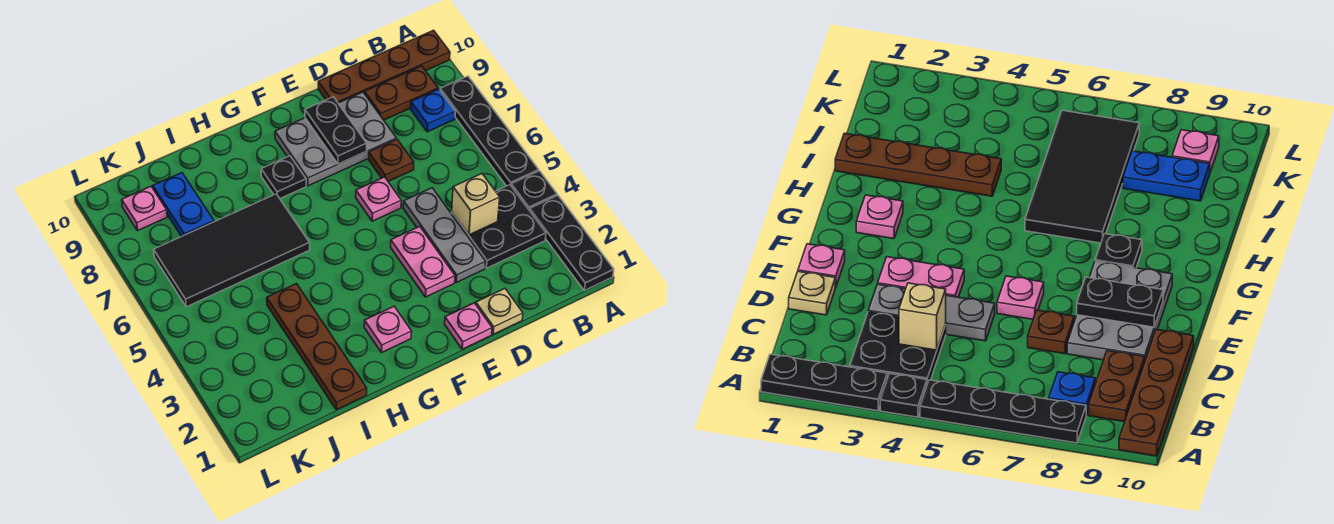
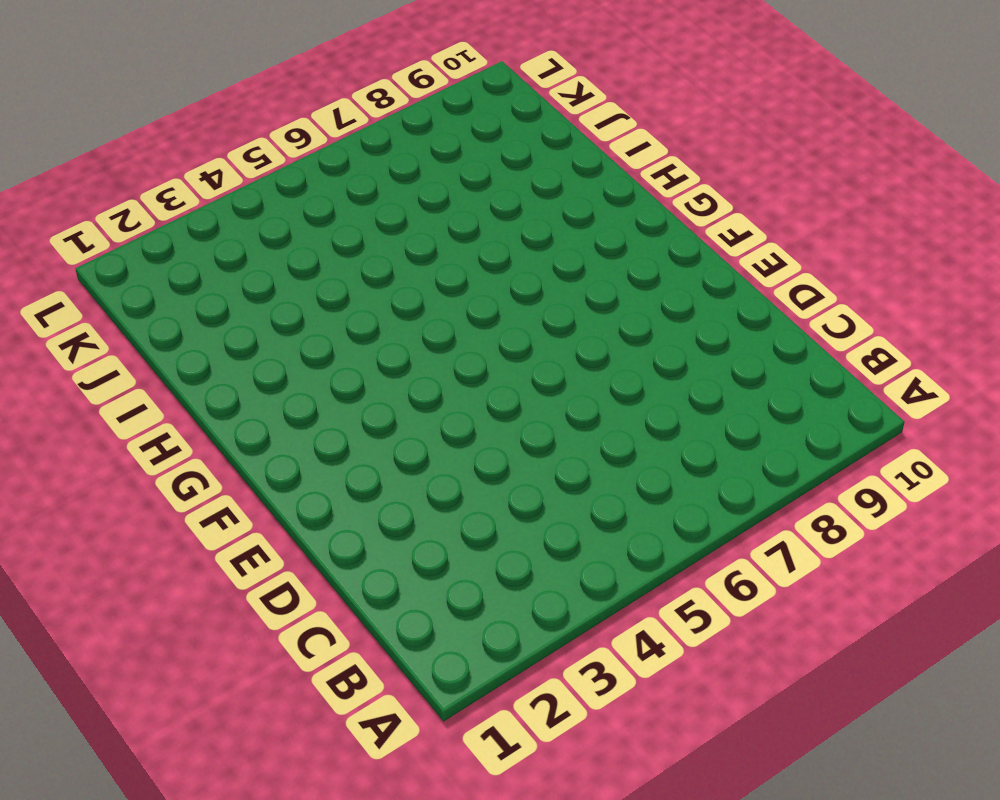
none -> black 1x3 plate [530,196,614,291]
none -> black 1x1 plate [511,171,557,210]
none -> black 1x4 plate [440,76,539,186]

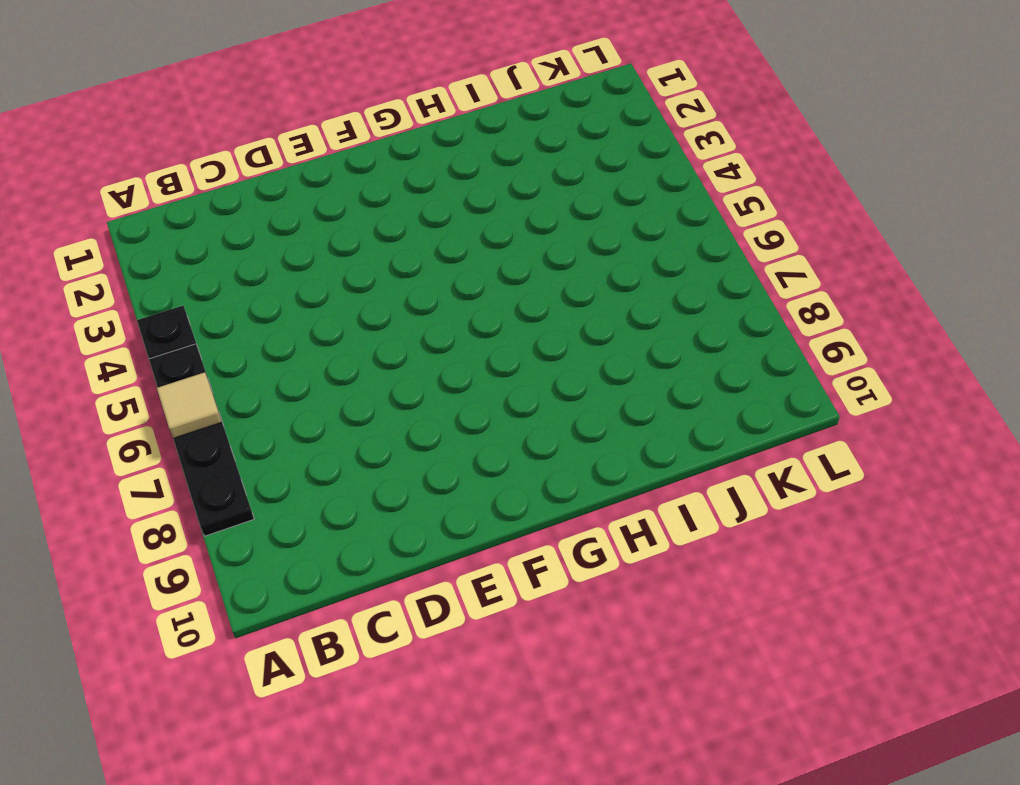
tan 1x1 tile [157,372,222,438] -> none
none -> black 1x3 plate [530,196,614,291]
none -> brown 1x4 plate [318,30,450,103]
none -> black 2x2 plate [451,185,546,268]

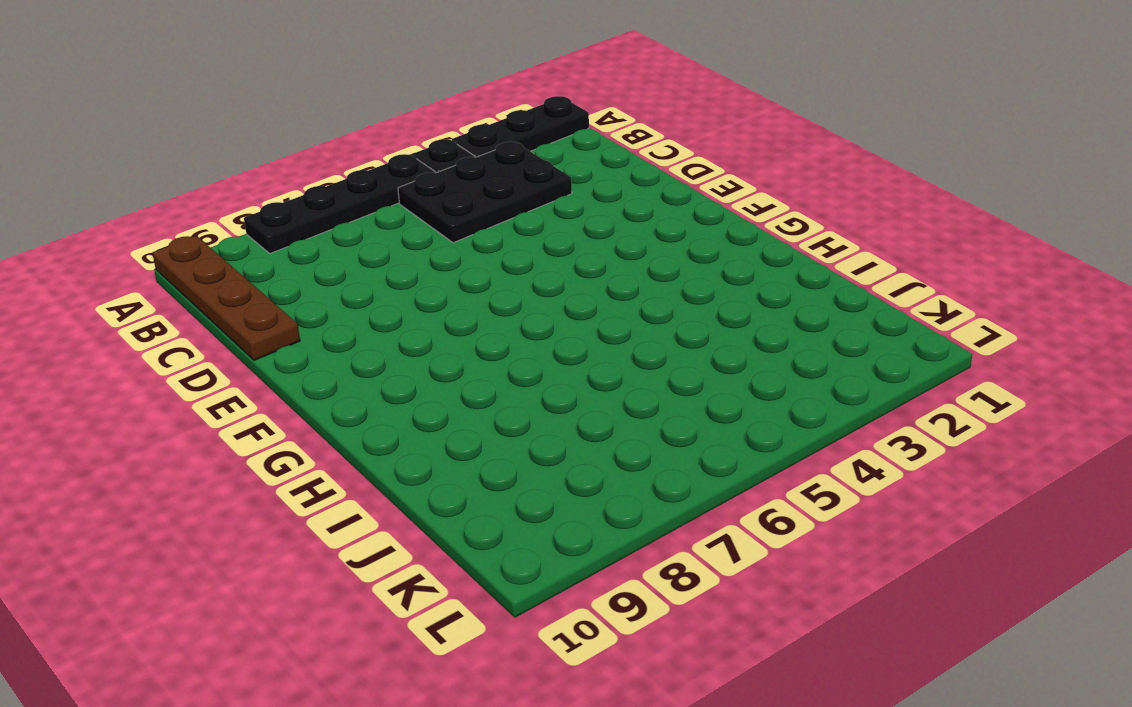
black 2x3 plate [398,142,572,243] -> black 2x2 plate [451,185,546,268]
none -> blue 1x1 plate [411,89,456,132]
none -> brown 1x2 plate [365,66,438,120]
none -> tan 1x1 plate [476,288,523,334]

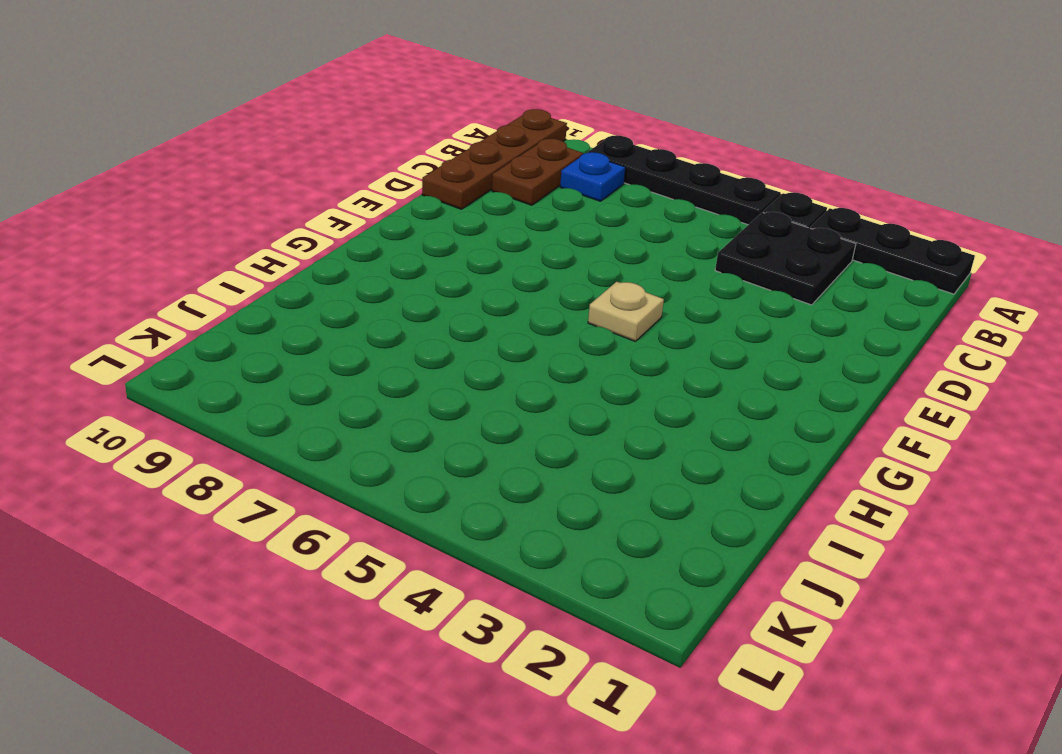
tan 1x1 plate [588,282,664,342] -> tan 1x1 plate moved to [476,288,523,334]
none -> grey 1x3 plate [403,188,486,283]
none -> brown 1x1 plate [369,139,414,181]
none -> grey 2x3 plate [275,92,396,186]

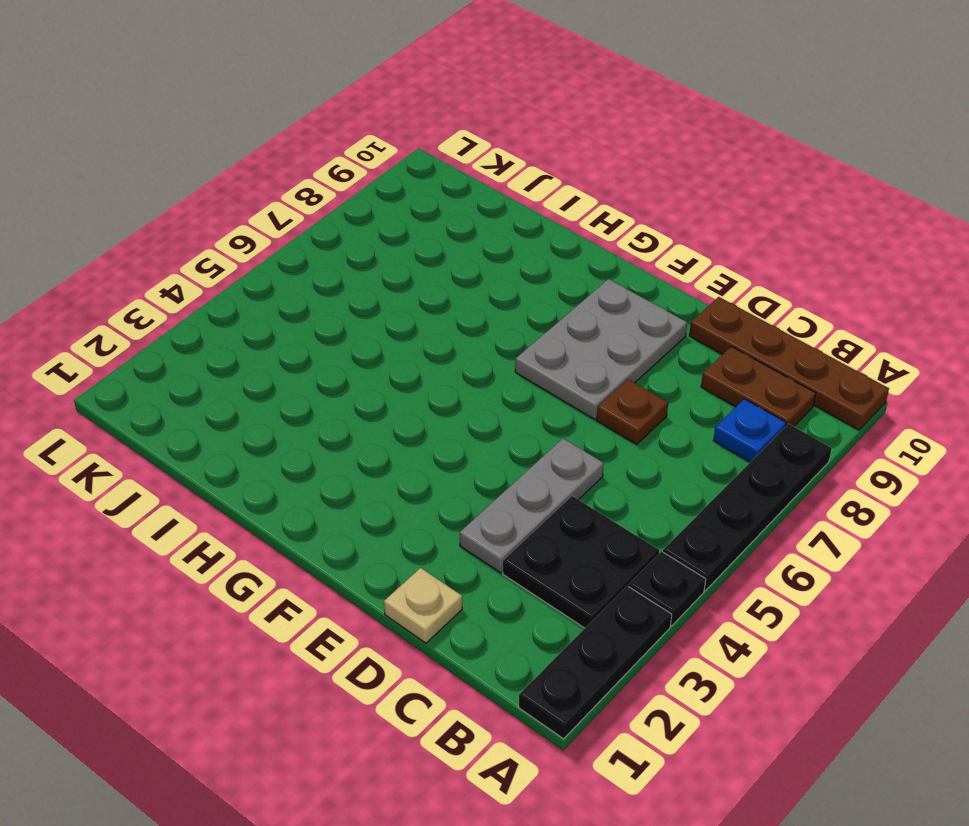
grey 2x3 plate [515,279,687,419] -> grey 2x3 plate turned to [275,92,396,186]
none -> pink 1x1 plate [445,303,492,349]
none -> pink 1x2 plate [391,226,455,297]
none -> pink 1x1 plate [356,177,401,221]

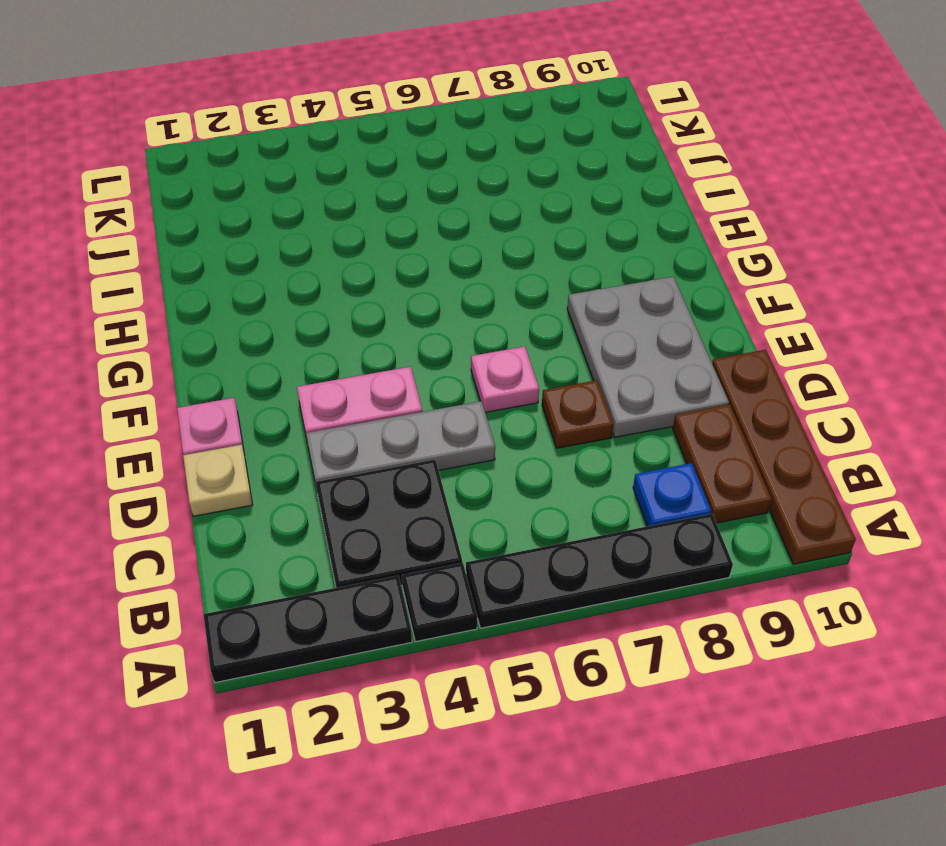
none -> pink 1x1 plate [364,306,412,352]
none -> black 1x1 plate [261,156,306,198]
none -> black 2x4 tile [154,194,310,307]

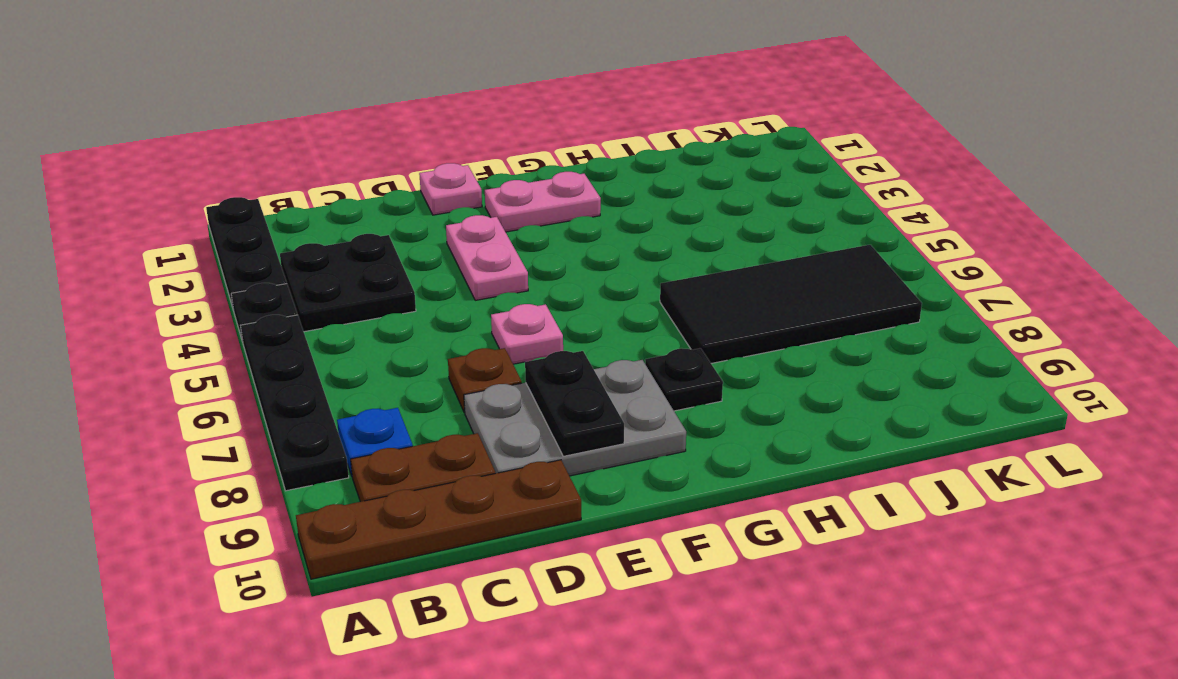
pink 1x2 plate [485,172,601,232] -> pink 1x1 plate [364,306,412,352]
none -> tan 1x1 plate [476,288,523,334]
none -> grey 1x3 plate [403,188,486,283]
none -> brown 1x4 plate [267,284,367,410]

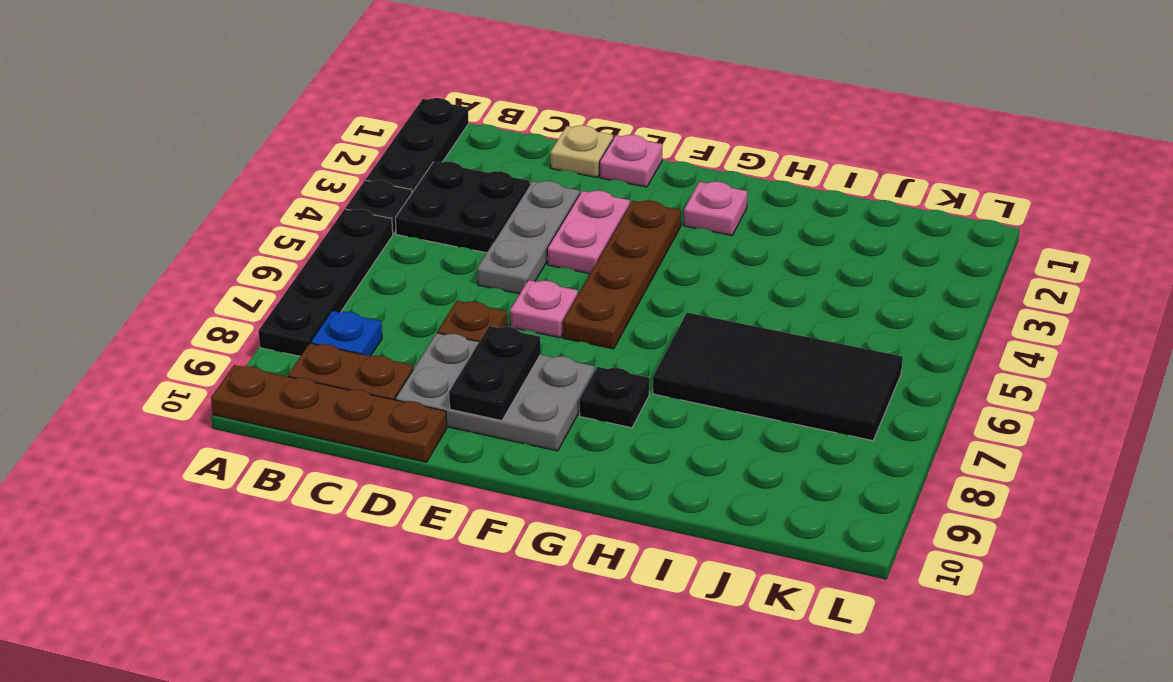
brown 1x4 plate [563,201,681,349] -> brown 1x4 plate moved to [267,284,367,410]
none -> blue 1x2 plate [153,173,214,237]
none -> pink 1x1 plate [122,186,167,231]
none -> tan 1x1 brick [452,174,500,235]

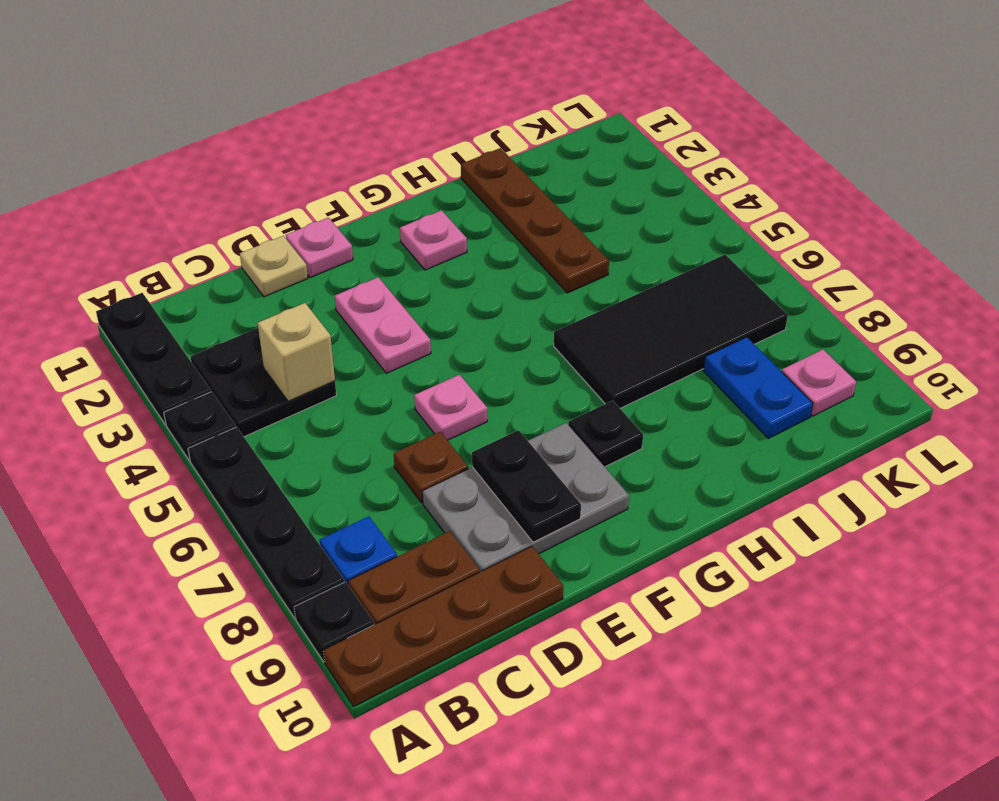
black 1x1 plate [294,582,374,662] -> none
none -> grey 1x3 plate [403,188,486,283]

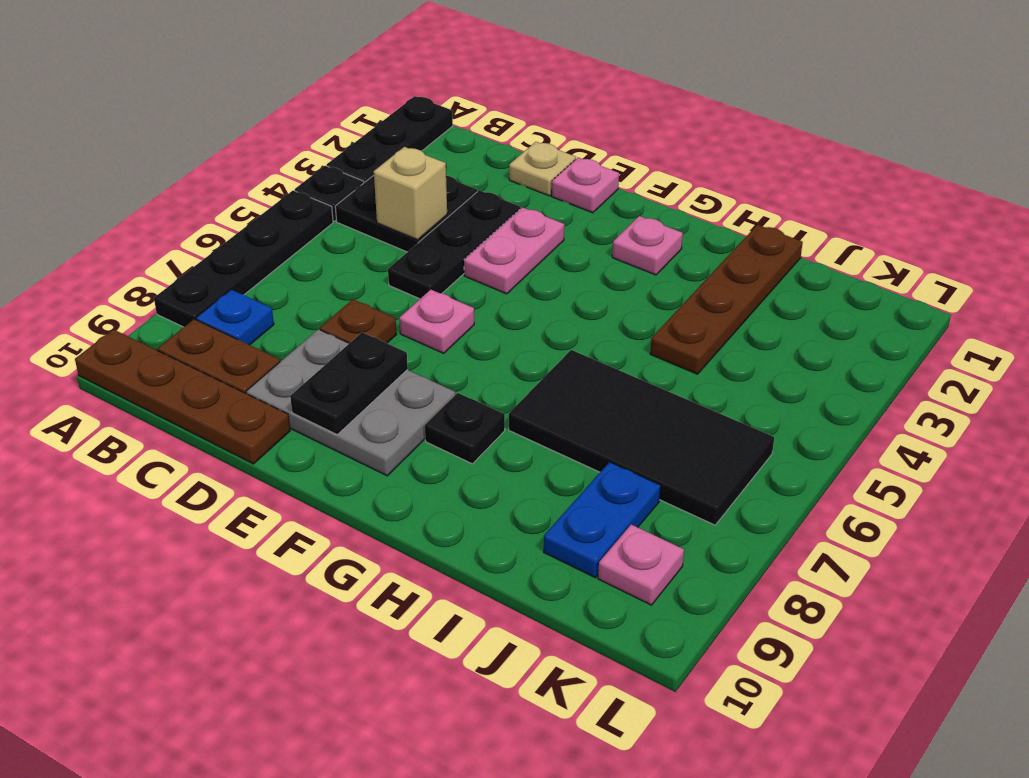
black 1x3 plate [388,190,520,299] -> grey 1x3 plate [403,188,486,283]

